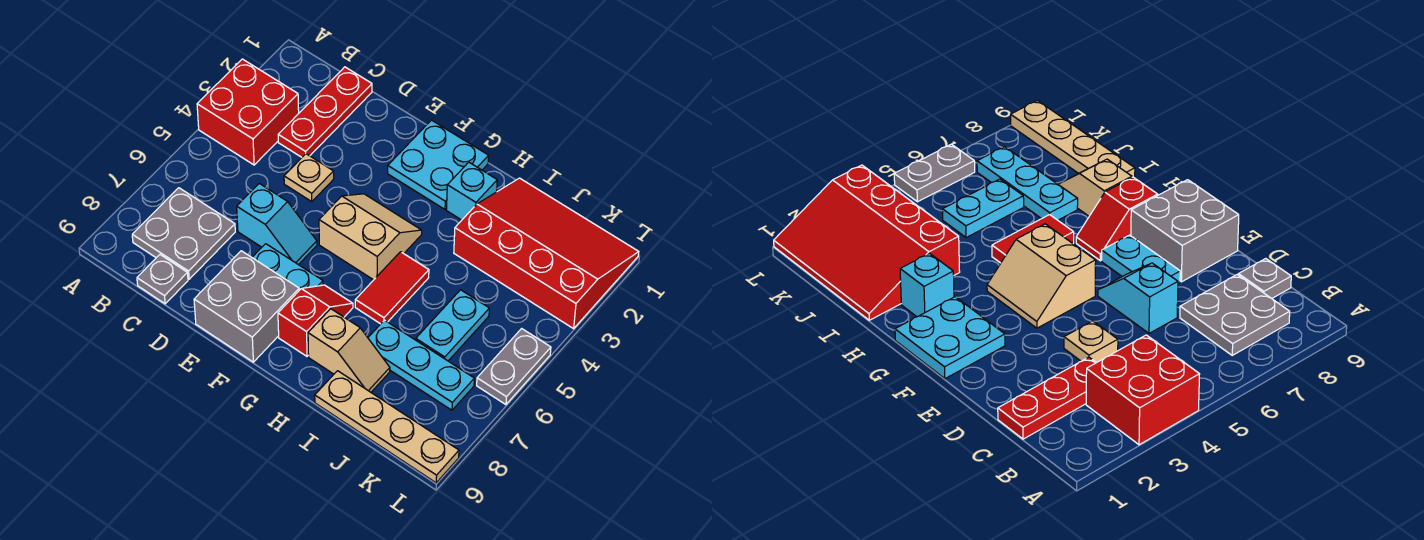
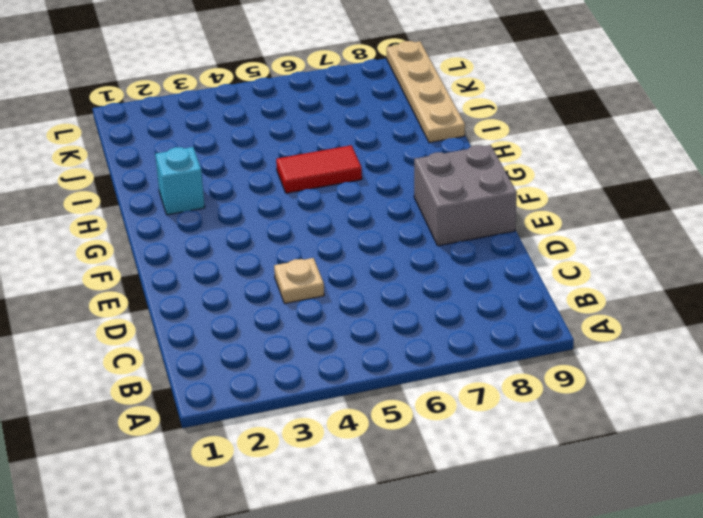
none -> red 2x2 brick [197,59,299,165]
none -> grey 2x2 plate [132,188,235,279]
none -> red 1x3 plate [278,67,372,157]

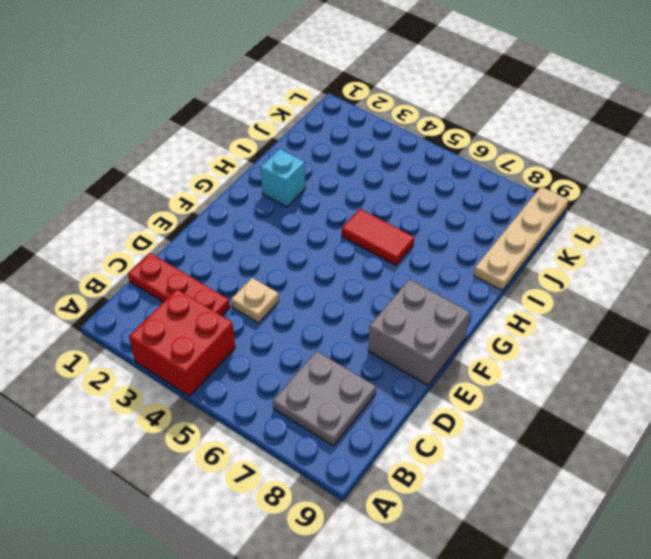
none -> grey 1x1 plate [137,255,188,304]
none -> cyan 1x2 slope [237,184,317,265]
none -> cyan 1x2 plate [252,244,323,290]

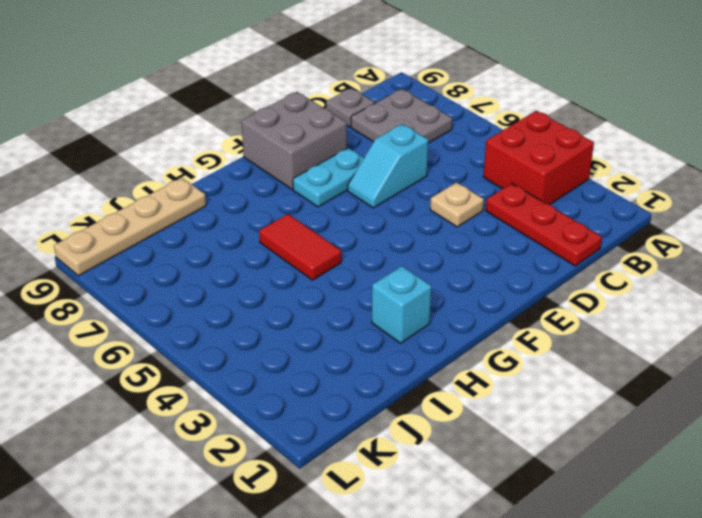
none -> cyan 2x2 plate [388,120,489,209]
none -> tan 2x2 slope [319,194,422,280]
none -> red 1x2 slope [278,285,353,356]

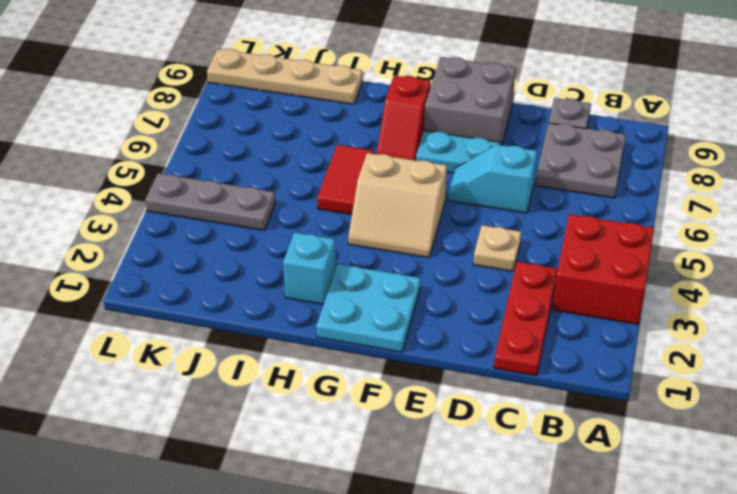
grey 1x3 plate [145,173,275,230] -> none
none -> tan 1x2 slope [308,309,390,392]
none -> red 3x4 slope [454,178,639,329]
none -> cyan 1x3 plate [368,320,474,410]

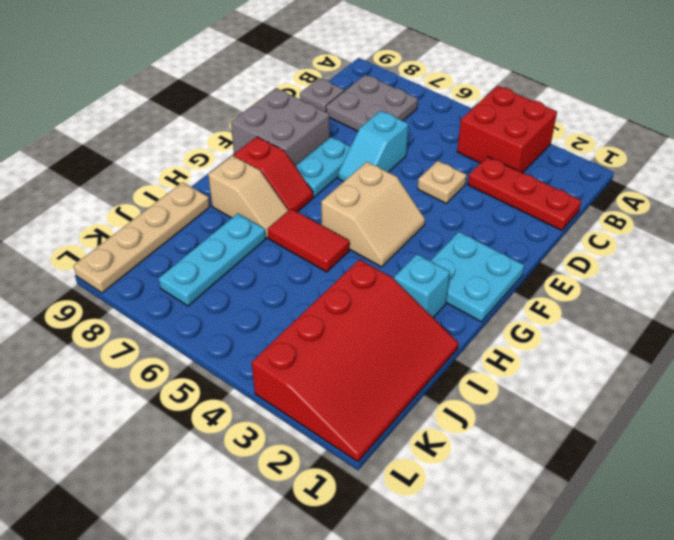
tan 1x2 slope [208,156,289,238] -> tan 1x2 slope turned to [308,309,390,392]
none -> cyan 1x2 plate [416,290,489,361]
none -> grey 1x2 plate [477,329,551,405]

